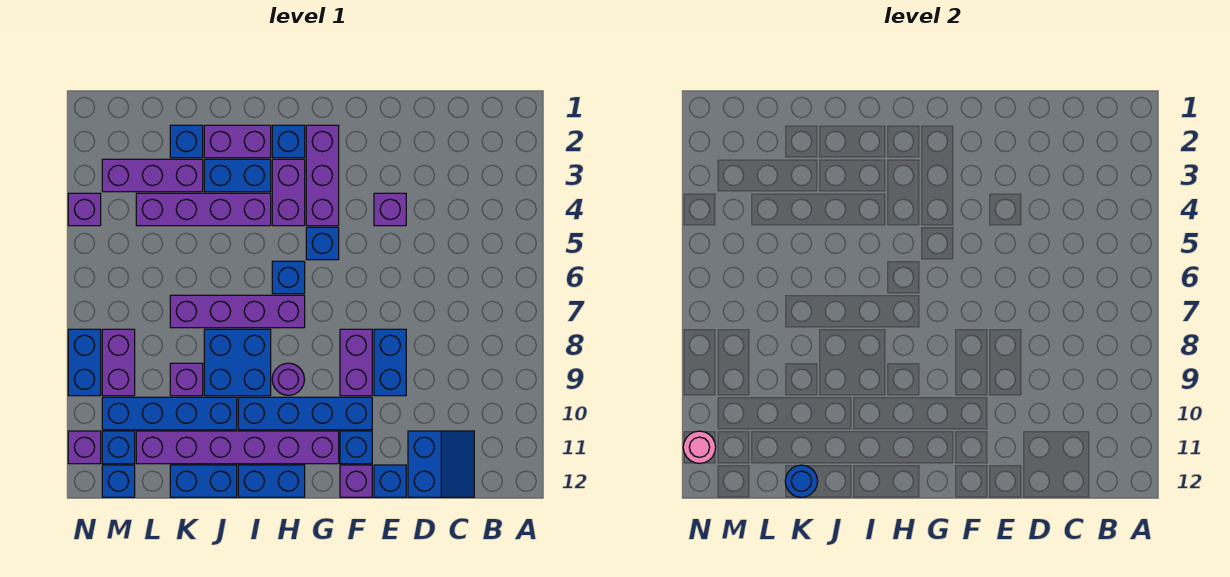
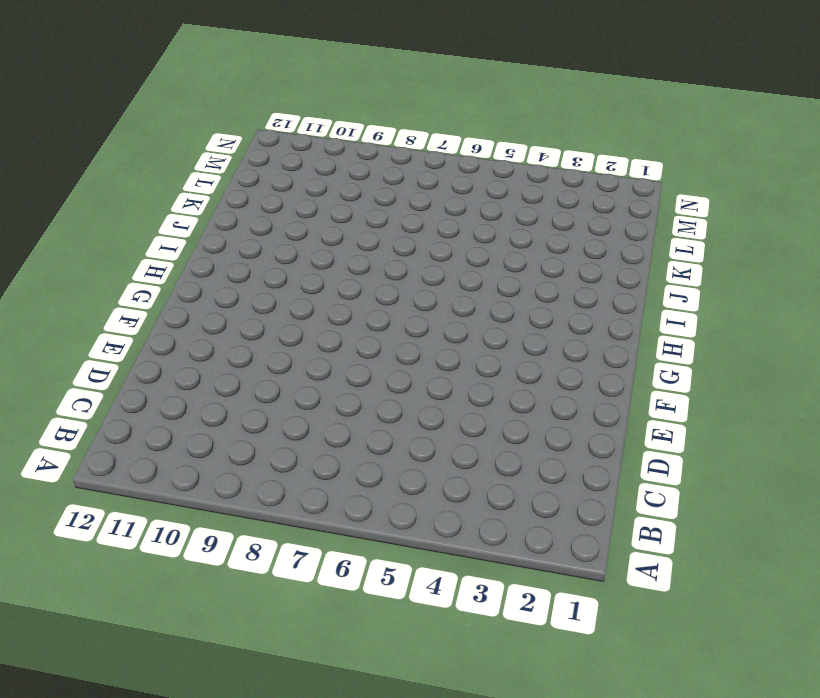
none -> blue 2x2 slope [408,431,474,497]
none -> purple 1x1 brick [374,193,406,226]
none -> blue 1x2 brick [374,329,406,396]
none -> blue 1x1 brick [374,465,406,497]

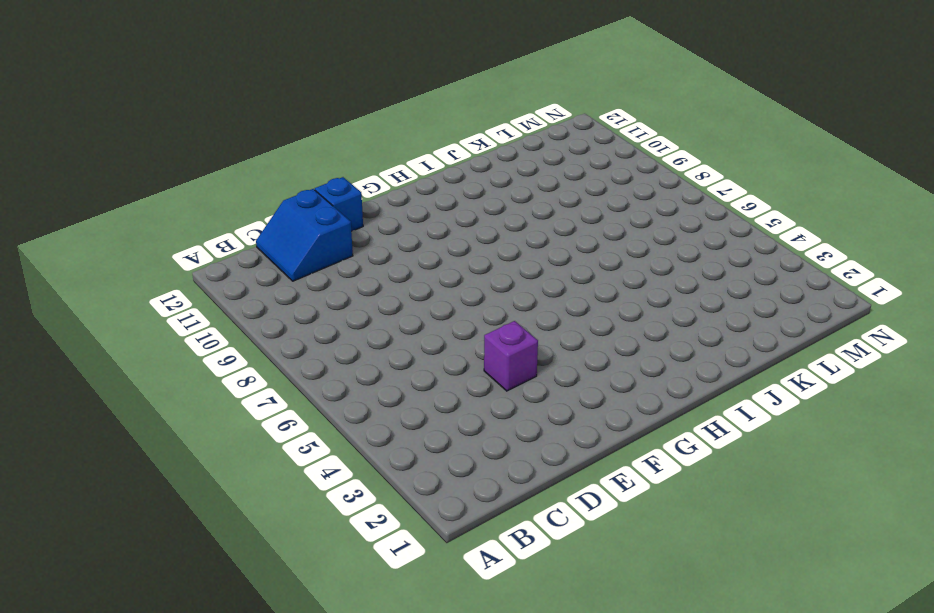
none -> blue 1x2 brick [374,329,406,396]
none -> purple 1x2 brick [340,329,372,396]
none -> blue 1x4 brick [238,397,372,430]
none -> blue 1x1 brick [340,431,372,464]

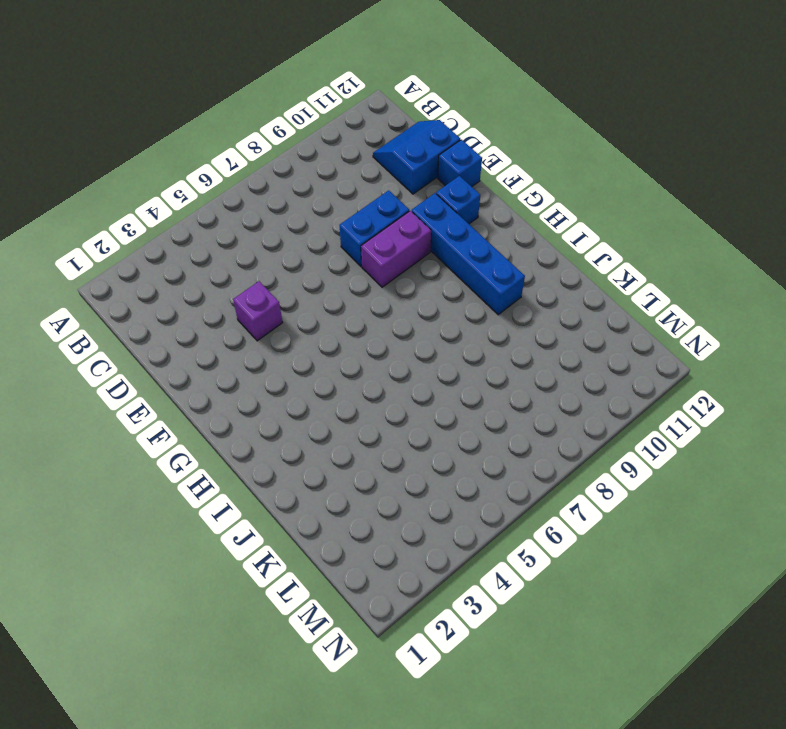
none -> purple 1x1 brick [340,465,372,497]
none -> purple 1x3 brick [306,125,339,226]
none -> blue 1x1 brick [306,227,339,260]
none -> purple 1x6 brick [136,431,339,464]

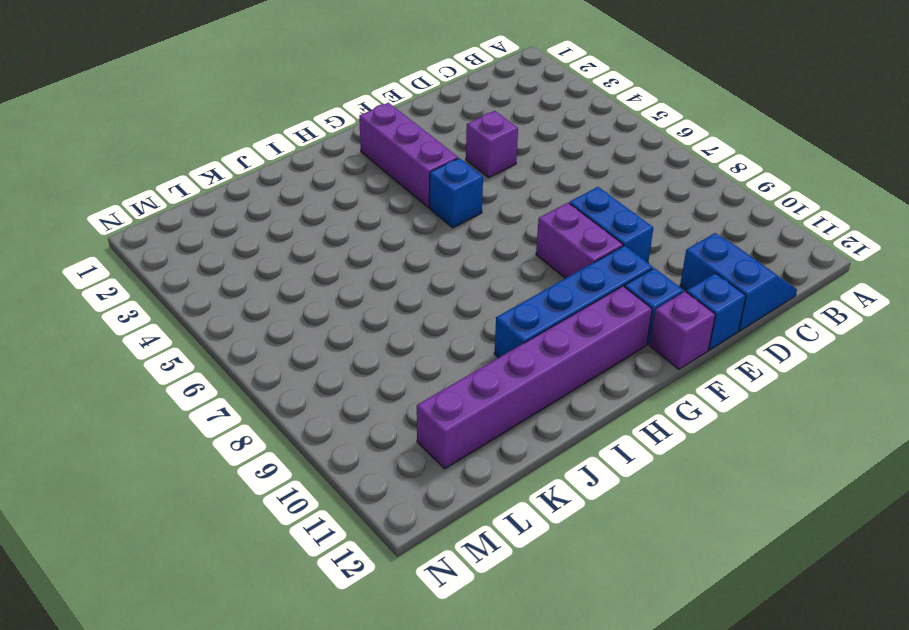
none -> blue 1x1 brick [272,125,305,158]
none -> purple 1x2 brick [272,159,305,226]
none -> blue 1x1 brick [272,261,305,294]
none -> purple 1x4 brick [170,295,305,328]

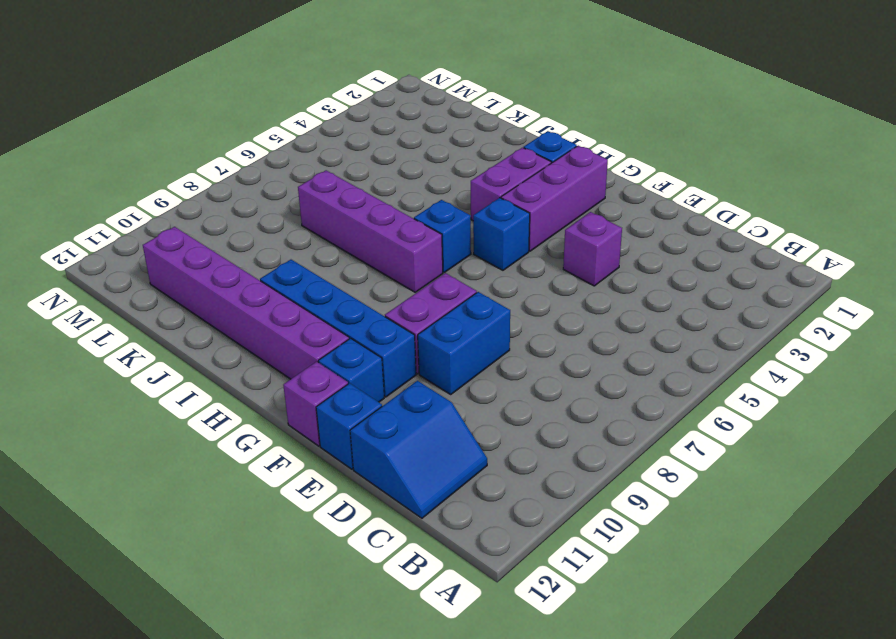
none -> purple 1x1 round brick [272,363,305,396]
none -> blue 1x2 brick [238,465,305,497]
none -> purple 1x2 brick [204,125,271,158]
none -> blue 1x2 brick [204,159,271,192]

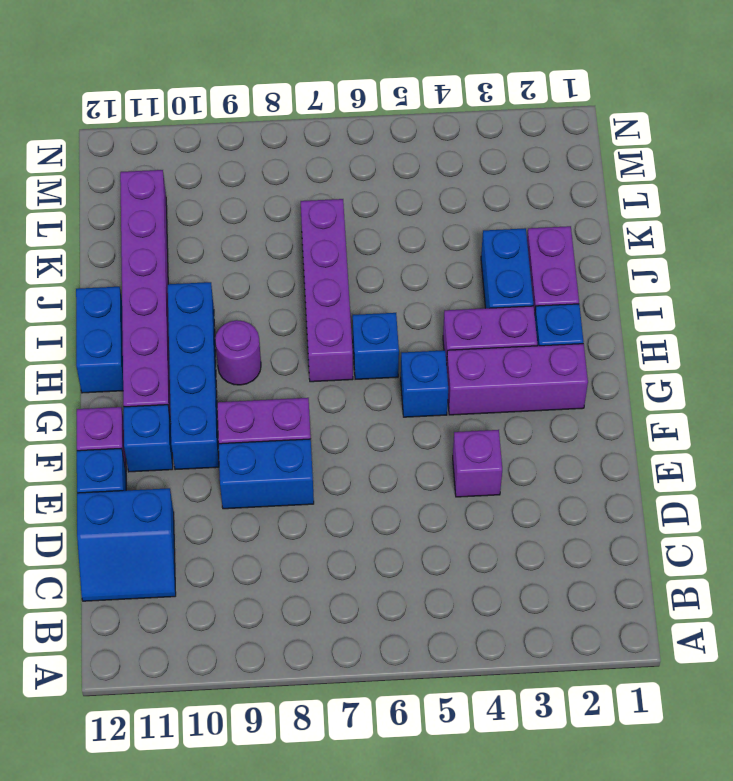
none -> purple 1x4 brick [136,193,271,226]
none -> blue 2x2 brick [204,329,271,396]
none -> blue 1x4 brick [102,397,237,430]
none -> blue 1x2 brick [170,465,237,497]

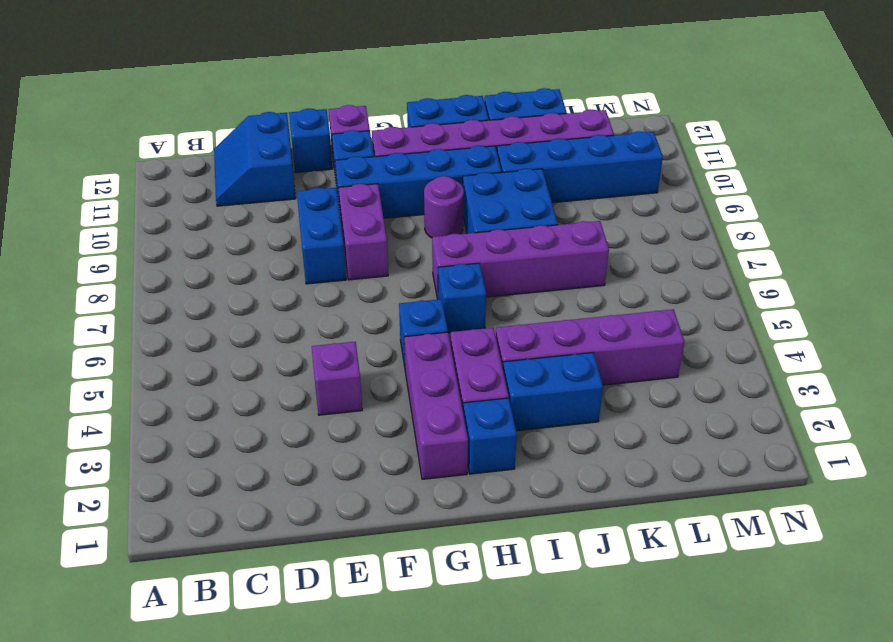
none -> purple 1x2 brick [204,125,271,158]
none -> blue 1x1 brick [170,125,203,158]
none -> purple 1x3 brick [102,159,203,192]
none -> purple 1x1 brick [170,363,203,396]

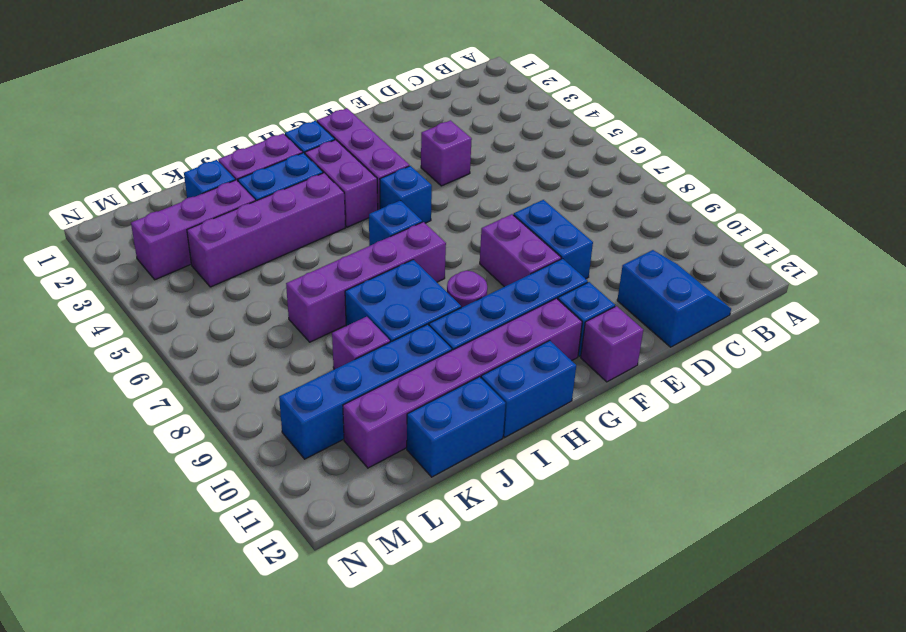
none -> blue 1x1 brick [374,465,406,497]
none -> purple 1x2 brick [102,329,135,396]
none -> blue 1x1 brick [102,431,135,464]
none -> blue 1x1 brick [102,465,135,497]

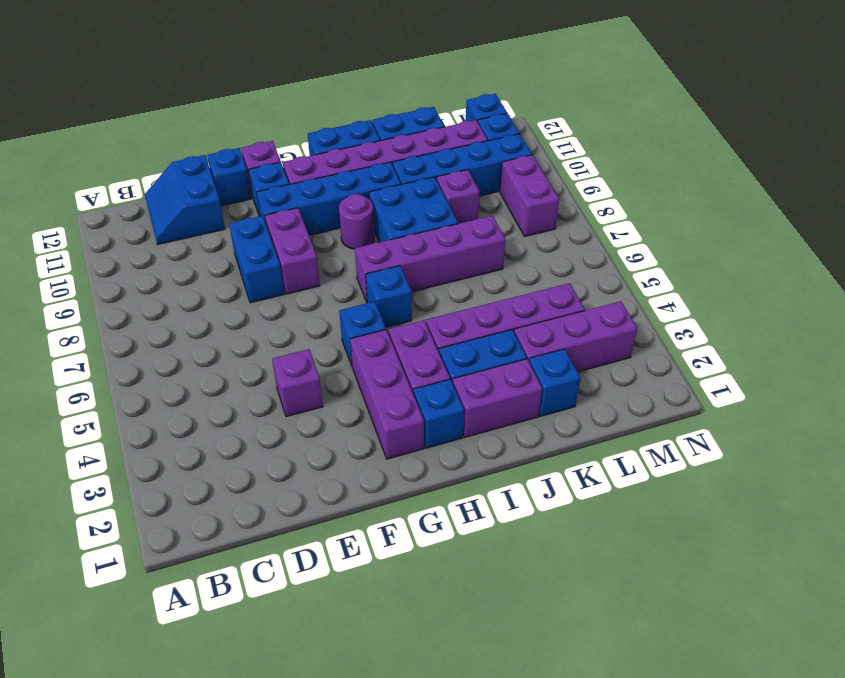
none -> purple 1x1 brick [68,193,101,226]
none -> blue 1x2 brick [68,329,101,396]
none -> purple 1x1 brick [68,431,101,464]
none -> blue 1x1 round brick [785,465,818,497]

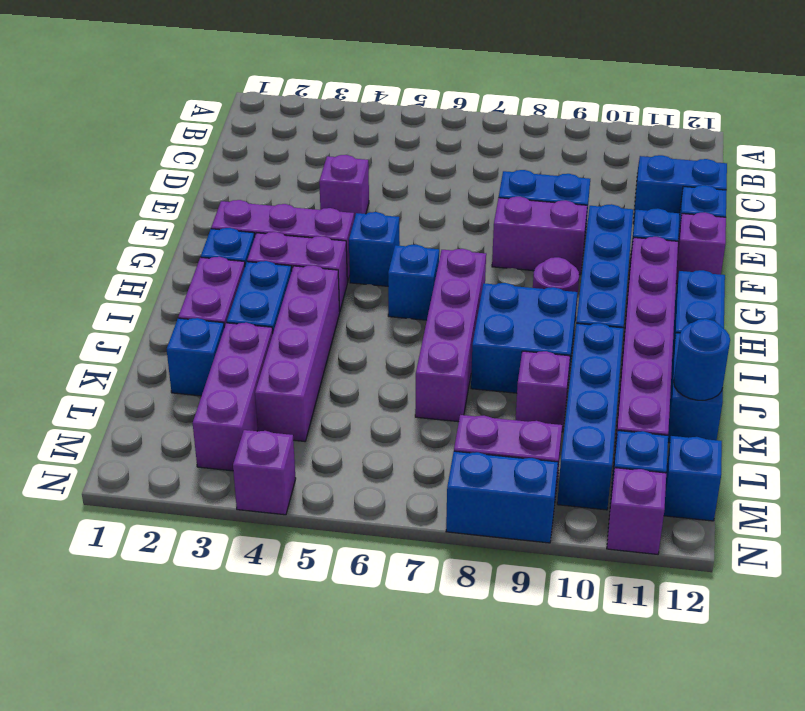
none -> pink 1x1 round brick [683,431,716,463]

